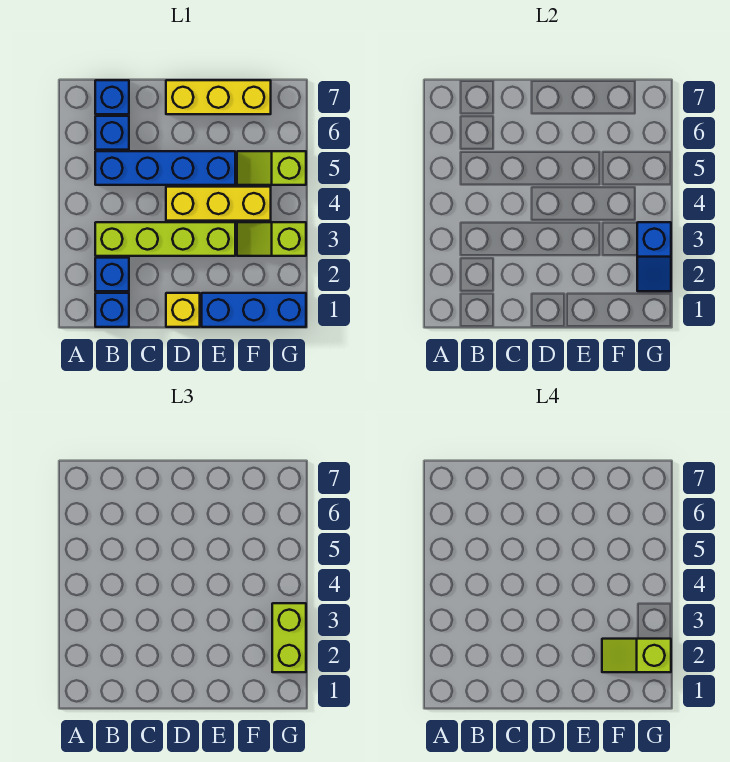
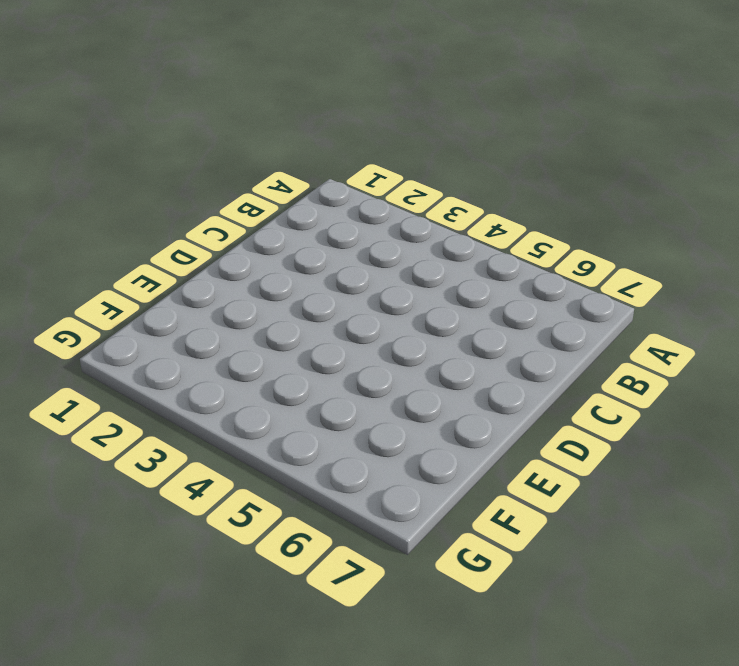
none -> blue 1x1 brick [95,293,129,327]
none -> blue 1x1 brick [95,258,129,291]
none -> lime 1x4 brick [95,222,235,256]

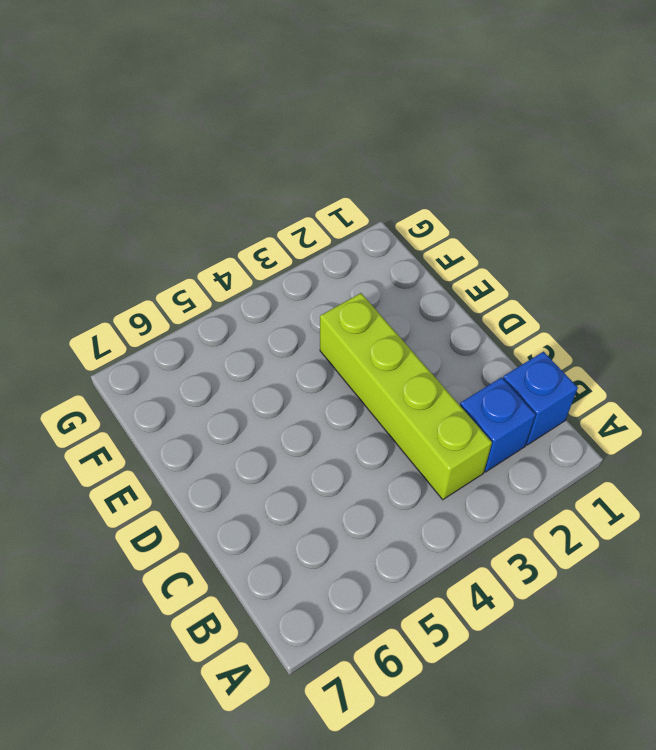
none -> blue 1x4 brick [95,151,235,185]
none -> blue 1x1 brick [95,116,129,150]
none -> blue 1x1 brick [95,80,129,114]

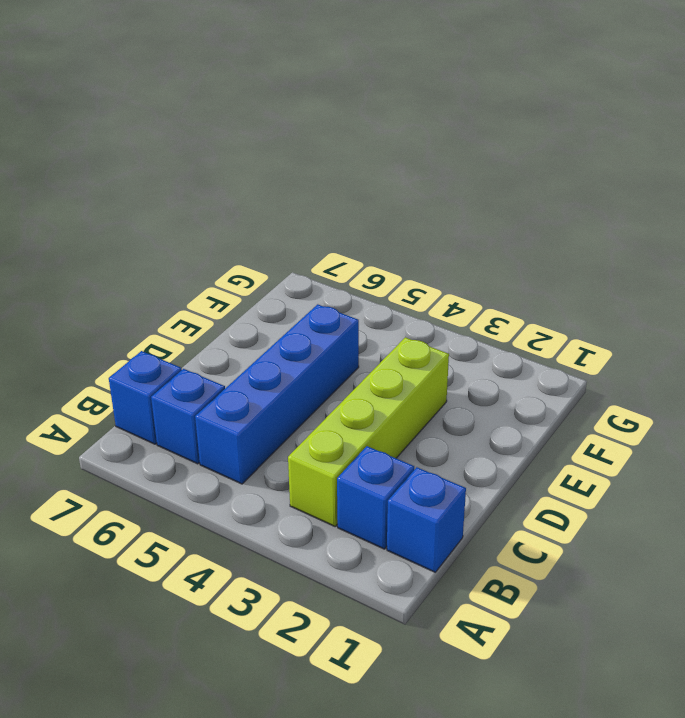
none -> yellow 1x1 brick [166,293,200,327]
none -> yellow 1x3 brick [166,187,271,221]
none -> yellow 1x3 brick [166,80,271,114]

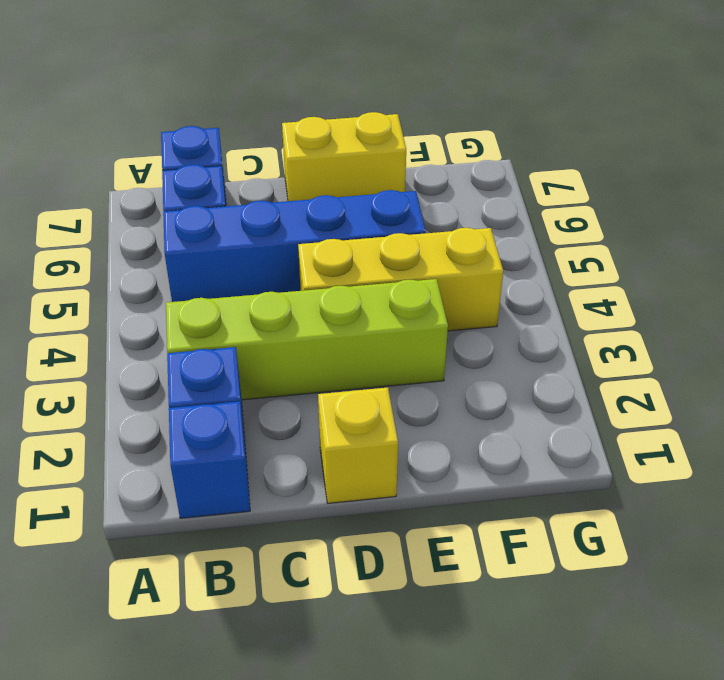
yellow 1x2 brick [282,112,406,201] -> yellow 1x3 brick [166,80,271,114]
none -> blue 1x3 brick [202,293,306,327]
none -> lime 1x2 slope [237,222,306,256]
none -> lime 1x2 slope [237,151,306,185]

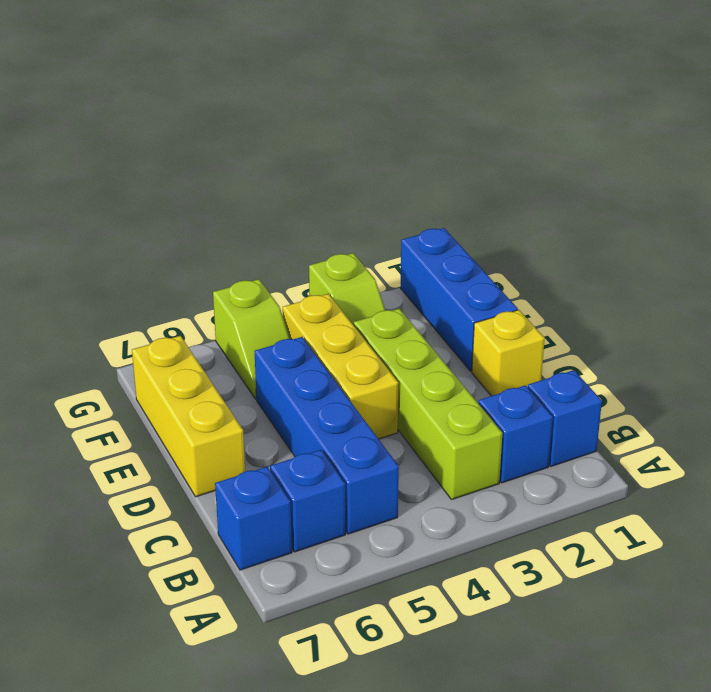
none -> blue 1x2 slope [637,222,671,291]
none -> lime 1x2 brick [272,603,306,672]
none -> lime 1x2 slope [602,639,671,672]

